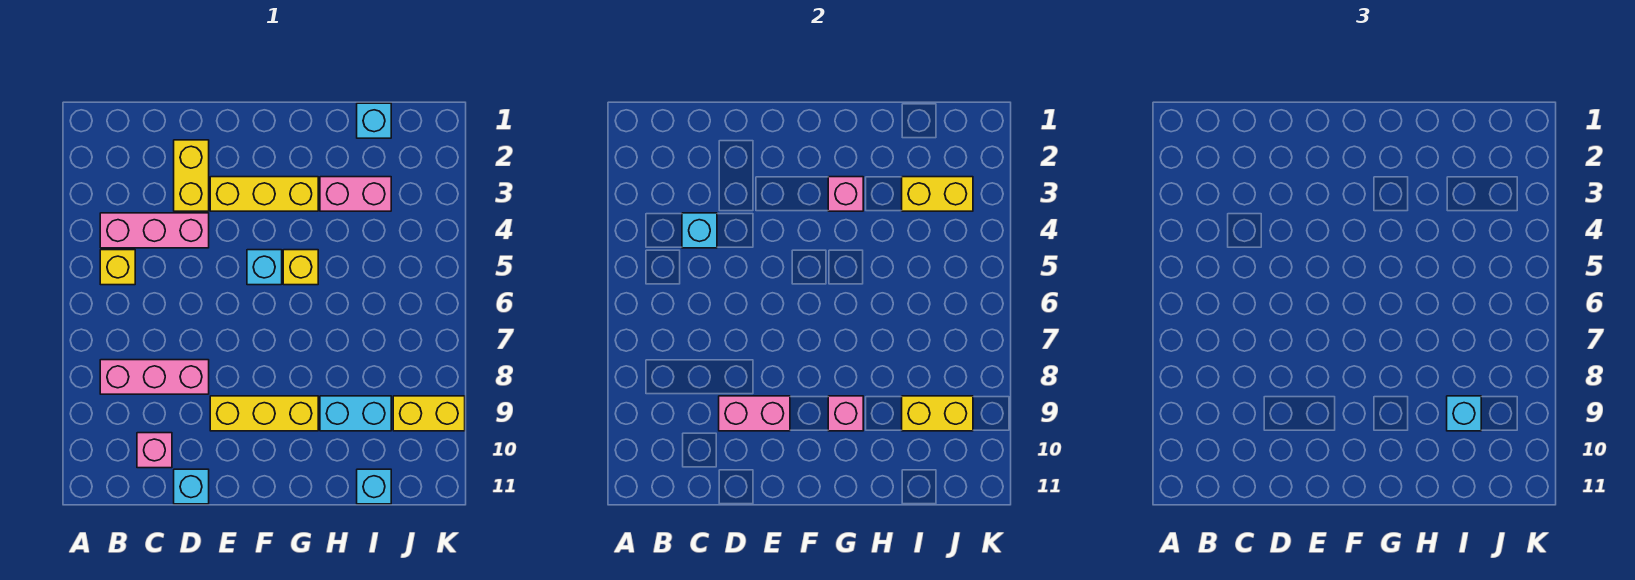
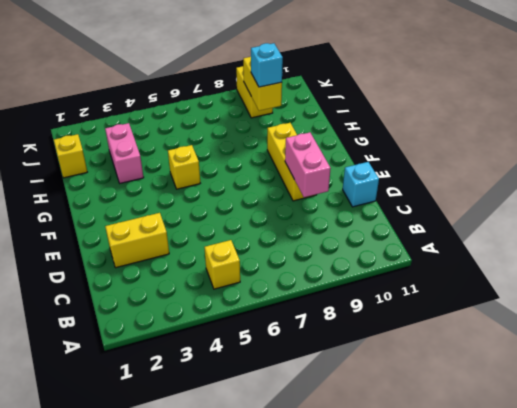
yellow 1x1 brick [54,134,87,178] -> cyan 1x1 brick [357,103,391,138]
none -> pink 1x3 brick [100,213,209,248]
none -> pink 1x3 brick [100,360,209,394]
none -> pink 1x1 brick [137,433,172,468]

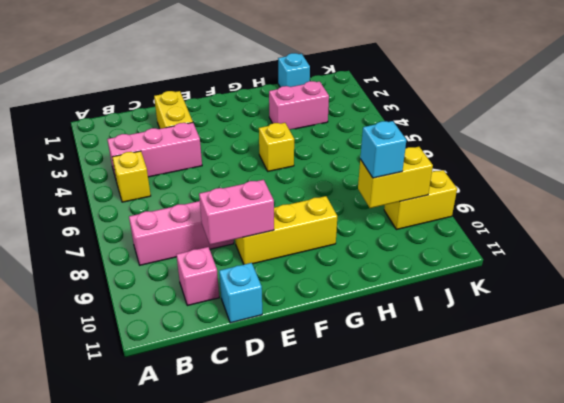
none -> yellow 1x3 brick [210,177,318,211]
none -> cyan 1x1 brick [247,250,282,285]
none -> cyan 1x2 brick [320,396,391,431]

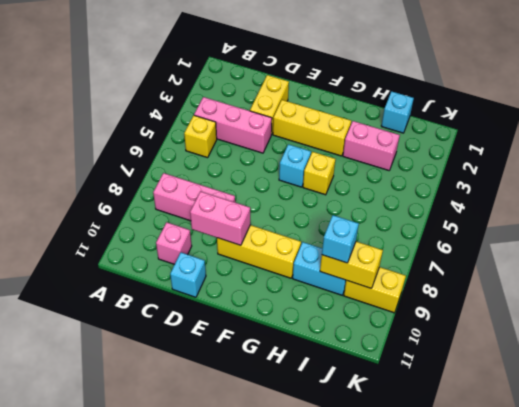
none -> cyan 1x1 brick [357,469,391,504]
none -> cyan 1x1 brick [682,213,717,248]
none -> pink 1x1 brick [828,177,863,211]

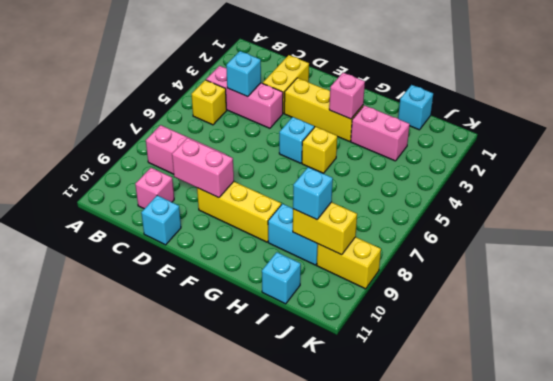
none -> pink 1x1 brick [828,396,863,431]
none -> yellow 1x2 brick [902,177,973,211]

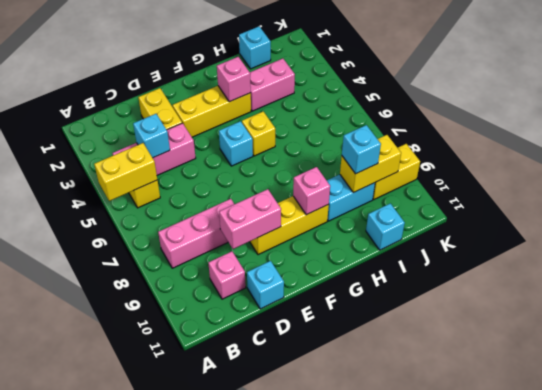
yellow 1x2 brick [94,143,157,201] -> yellow 1x2 brick moved to [902,177,973,211]

